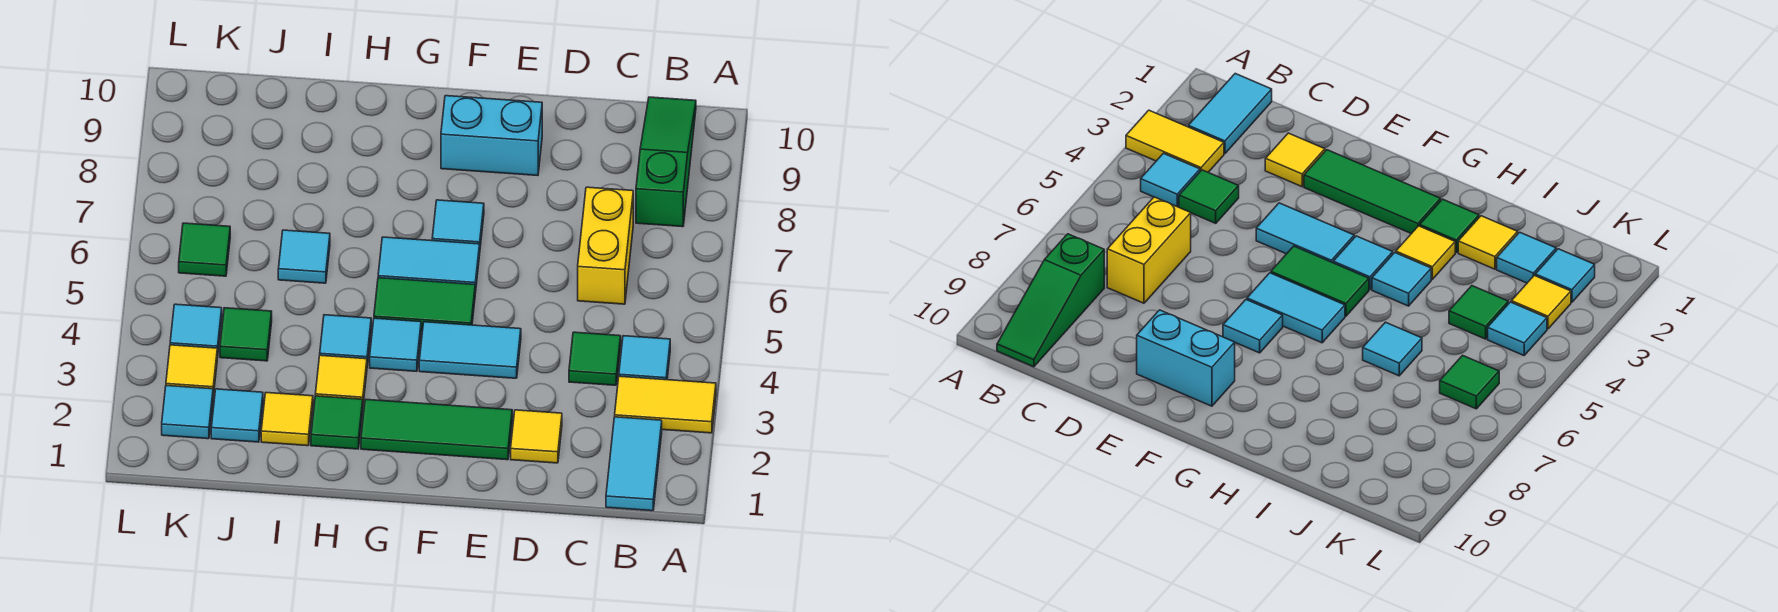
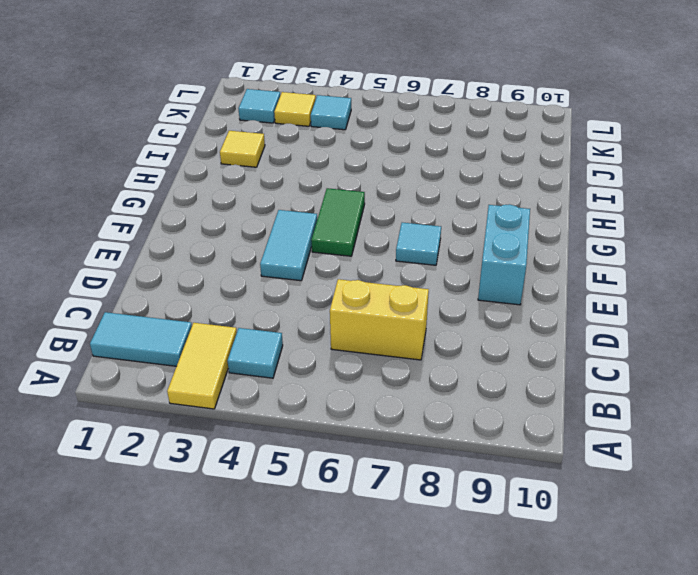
none -> green 1x3 slope [636,97,696,227]
none -> green 1x1 tile [569,332,621,385]
none -> yellow 1x1 tile [511,410,562,463]

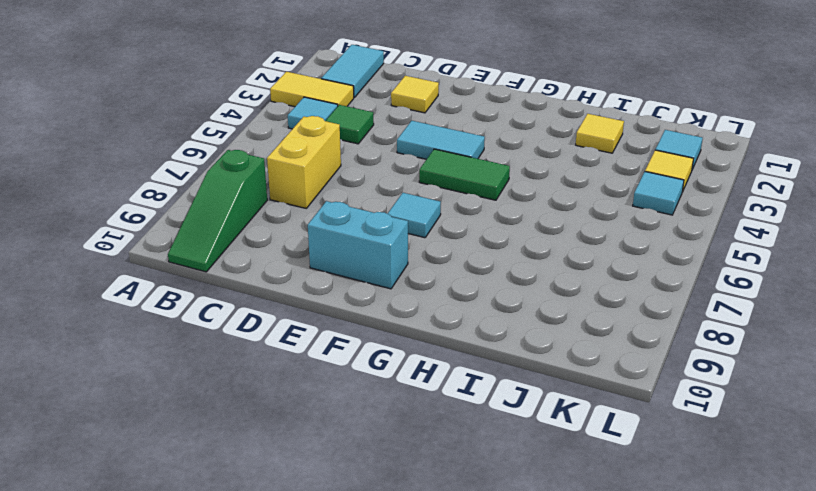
none -> green 1x3 tile [361,399,512,460]
none -> cyan 1x2 tile [378,237,480,293]
none -> cyan 1x1 tile [370,318,421,371]

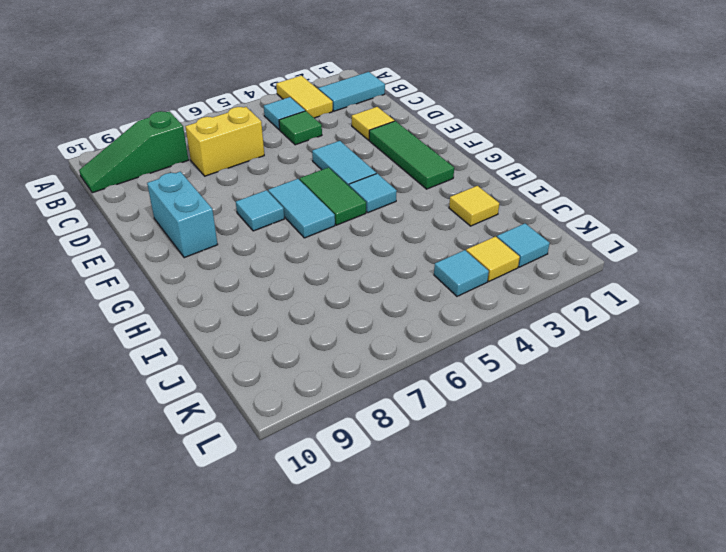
none -> green 1x1 tile [311,396,363,449]
none -> yellow 1x1 tile [315,355,367,403]
none -> cyan 1x1 tile [320,315,371,365]

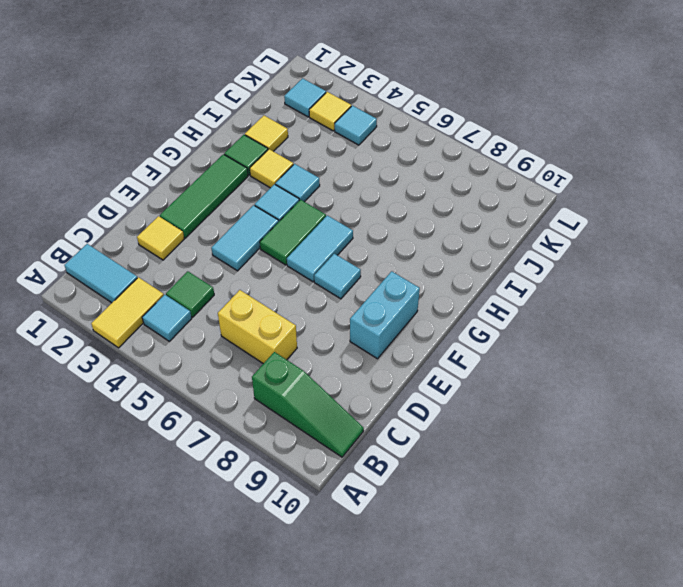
none -> cyan 1x1 tile [278,230,330,283]
none -> cyan 1x1 tile [211,389,263,442]
none -> green 1x1 tile [220,308,272,361]

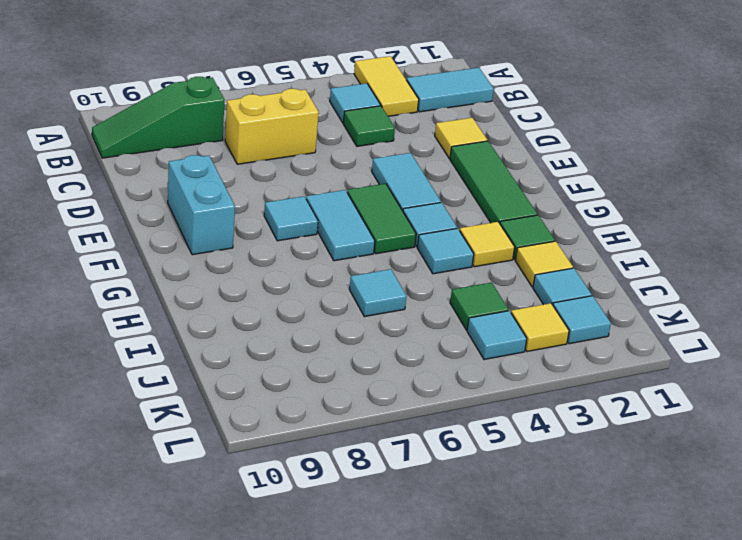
none -> green 1x1 tile [179,223,230,276]

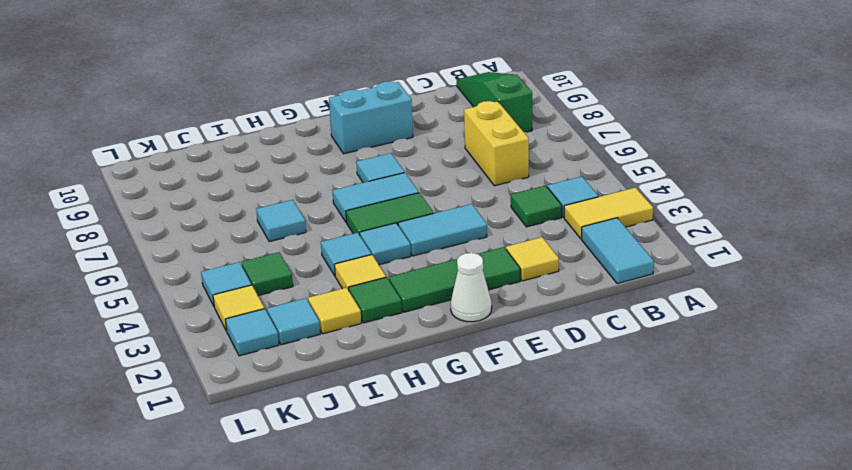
white 1x1 cone [451,253,492,322] -> none
none -> green 1x1 tile [179,223,230,276]

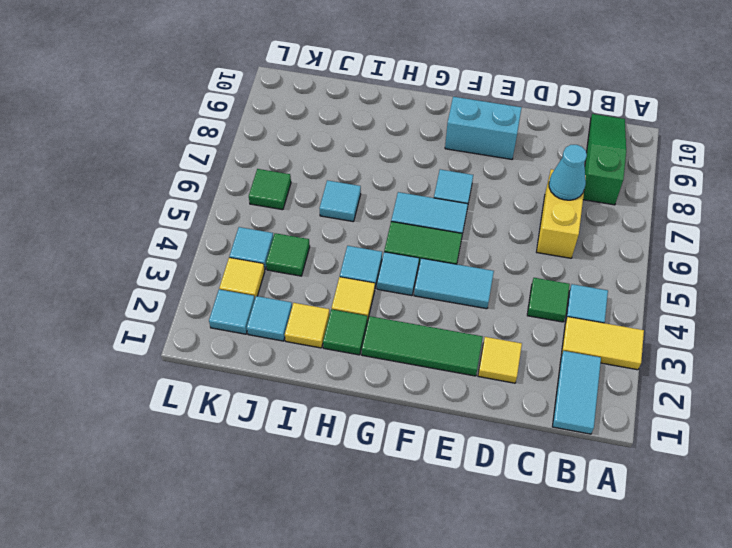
cyan 1x1 cone [549,145,587,200] -> none

